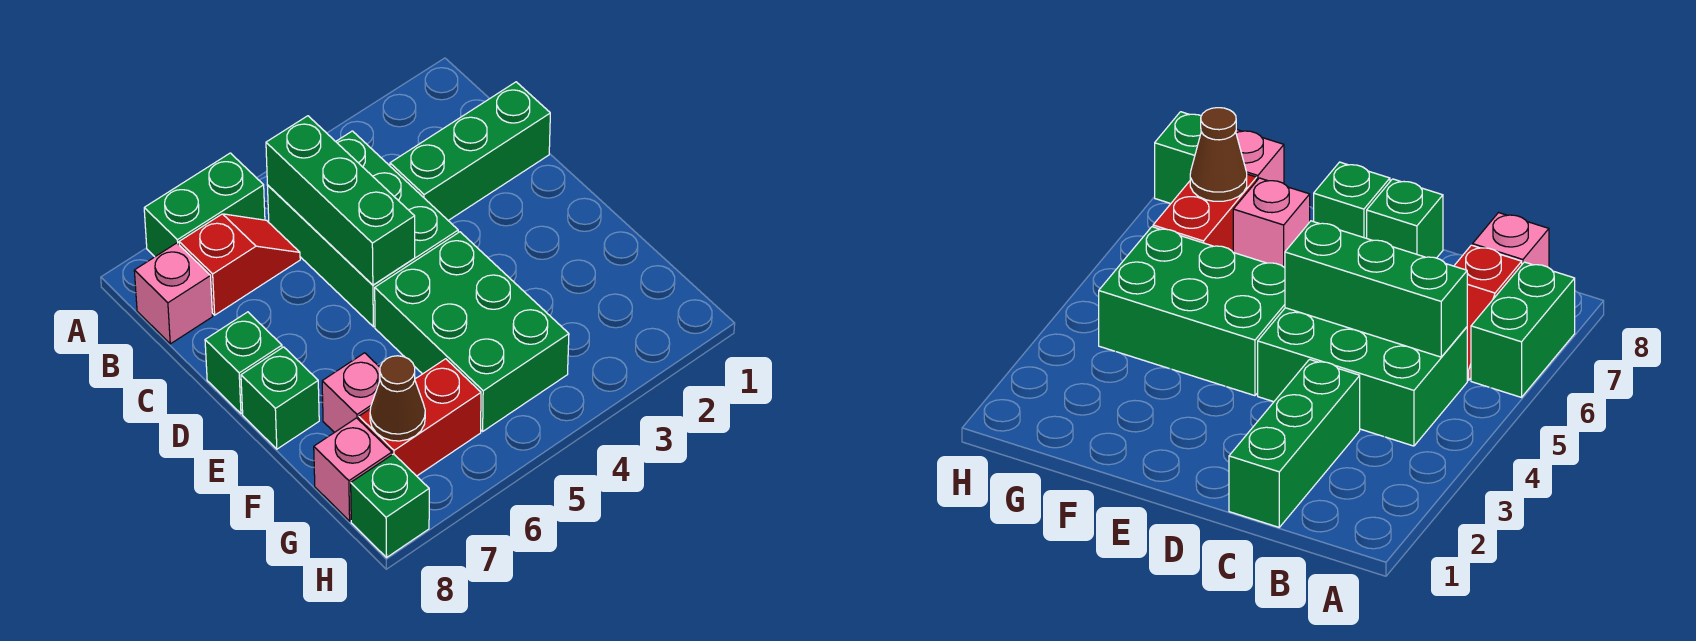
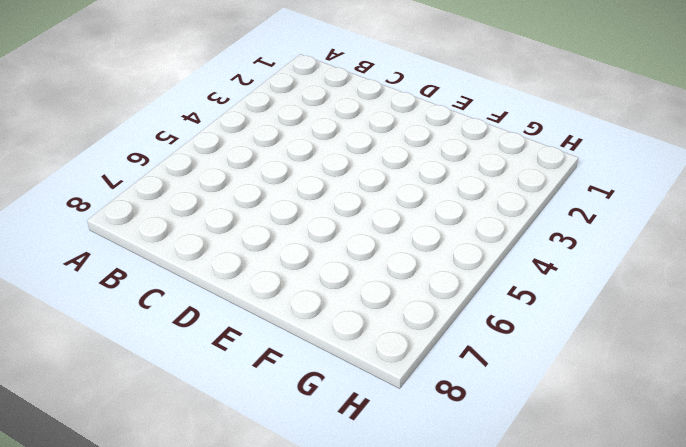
none -> green 1x2 brick [144,153,265,257]
none -> green 2x3 brick [267,131,458,327]
none -> red 1x2 slope [179,214,300,315]

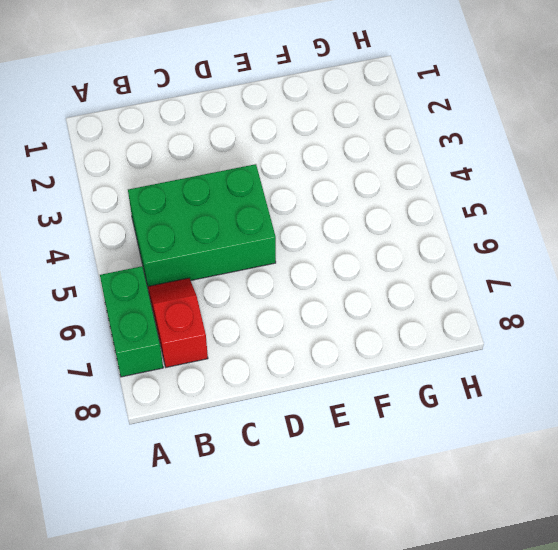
none -> pink 1x1 brick [134,243,213,344]
none -> green 1x3 brick [390,82,550,220]
none -> green 1x1 brick [205,312,282,414]

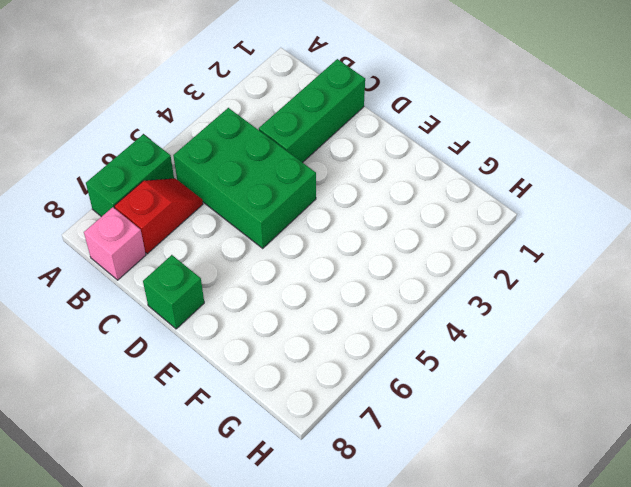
none -> green 2x3 brick [375,232,569,431]
none -> green 1x1 brick [241,347,319,449]
none -> pink 1x1 brick [322,353,380,433]

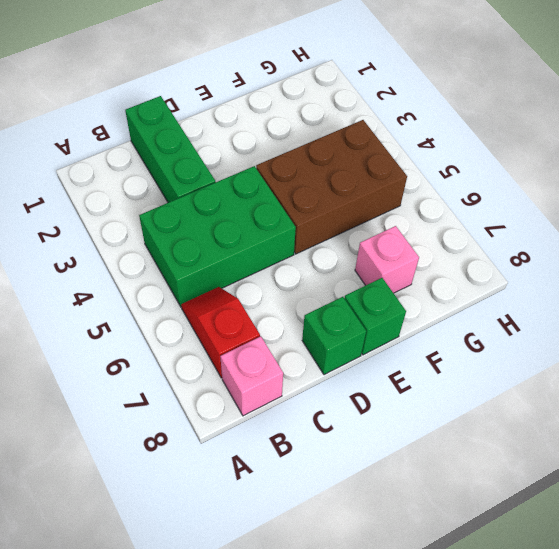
brown 2x3 brick [256,120,407,254] -> green 2x3 brick [375,232,569,431]
none -> green 1x2 brick [144,153,265,257]
none -> red 1x2 brick [359,359,481,476]
none -> pink 1x1 brick [314,418,392,521]

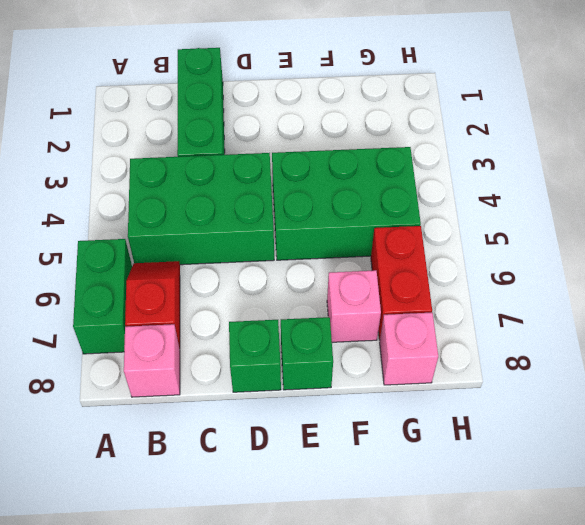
none -> green 1x1 brick [351,454,429,557]
none -> green 1x3 brick [266,116,415,285]
none -> brown 1x1 cone [370,356,425,441]

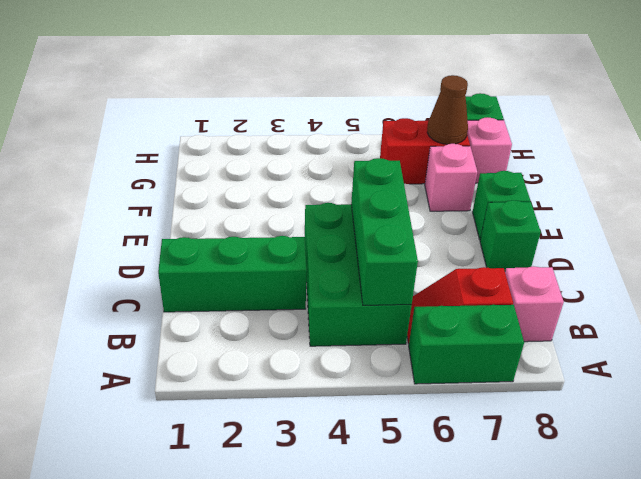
none -> green 2x3 brick [375,232,569,431]

